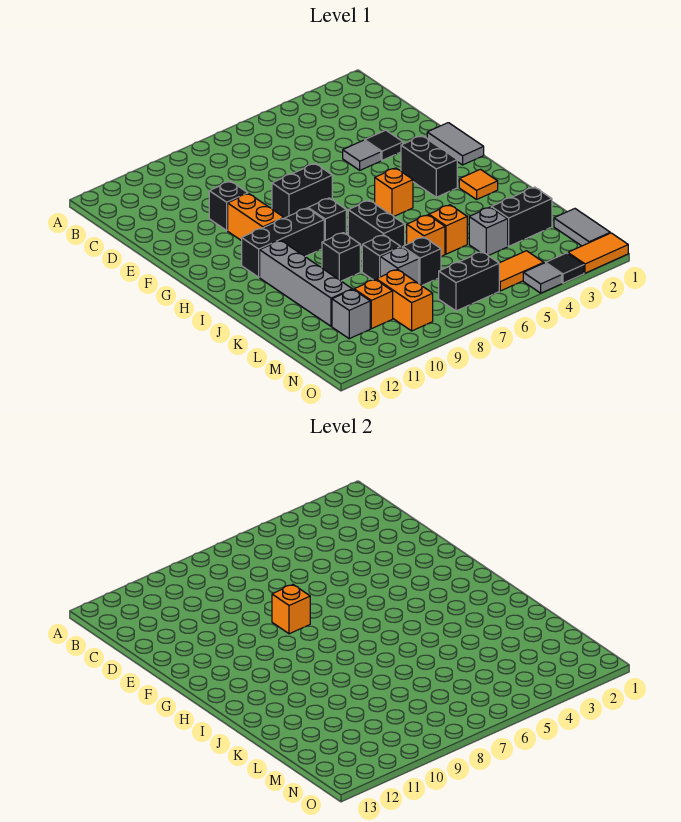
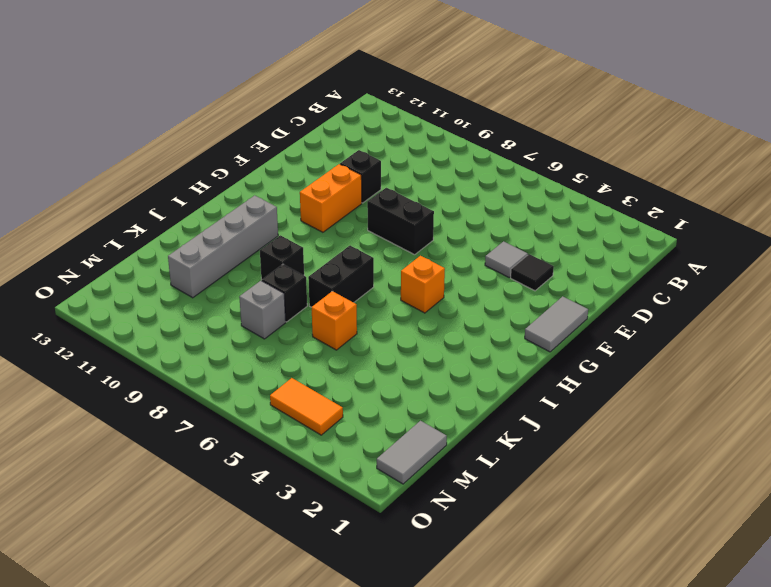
none -> black 1x2 brick [401,136,457,197]
none -> black 1x1 brick [308,198,346,241]
none -> black 1x3 brick [242,208,324,277]
none -> orange 1x1 tile [459,169,498,199]

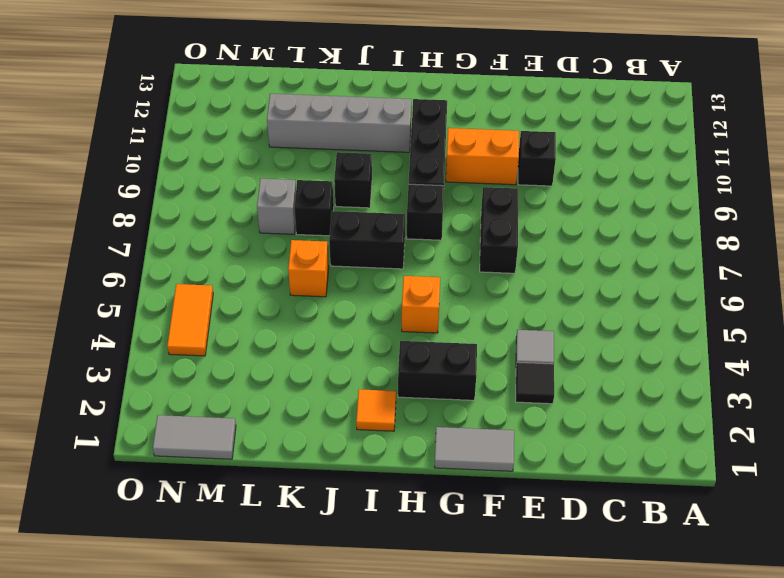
none -> orange 1x1 brick [429,205,467,254]
none -> black 1x2 brick [491,187,552,246]
none -> grey 1x1 brick [469,207,508,256]
none -> black 1x1 brick [403,237,441,286]

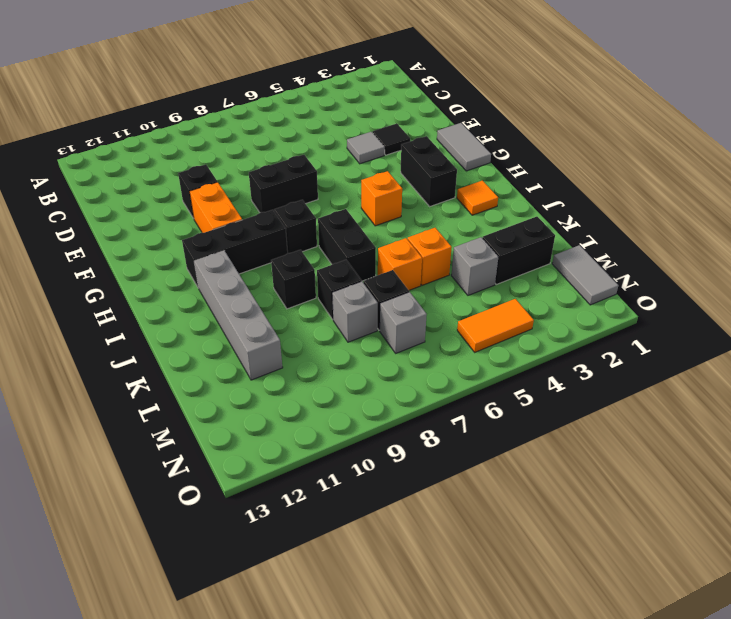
grey 1x1 brick [380,292,427,353] -> grey 1x1 brick moved to [332,289,370,339]
none -> orange 1x2 brick [376,269,433,331]
none -> orange 1x1 brick [354,279,393,329]
none -> black 1x2 brick [439,252,499,311]
none -> orange 1x2 tile [568,233,628,273]

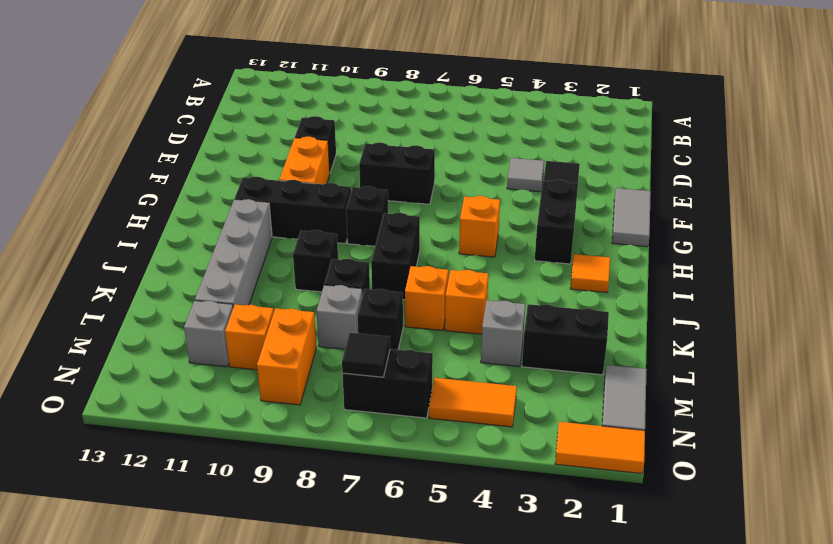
black 1x1 tile [342,333,390,377] -> black 1x1 tile moved to [546,253,584,283]
none -> grey 1x1 tile [523,263,562,293]
none -> orange 1x1 brick [272,585,310,634]

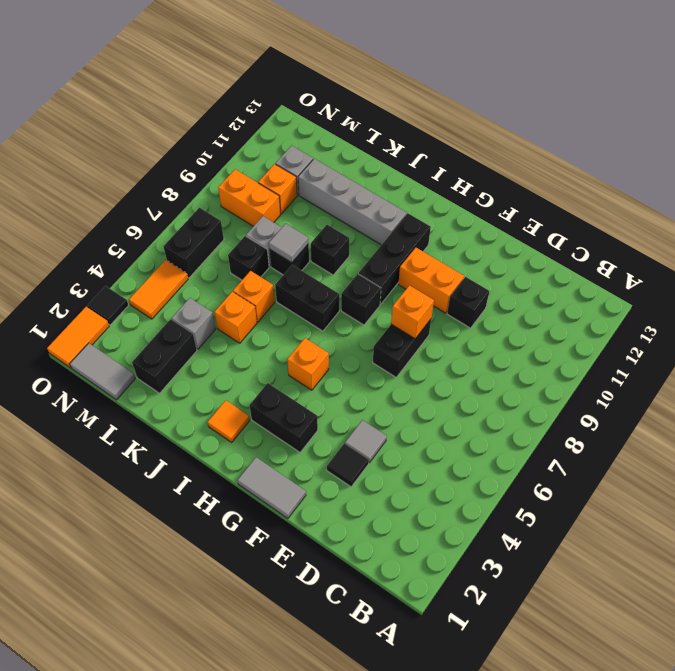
grey 1x1 tile [269,224,308,263] -> grey 1x1 tile moved to [523,263,562,293]

